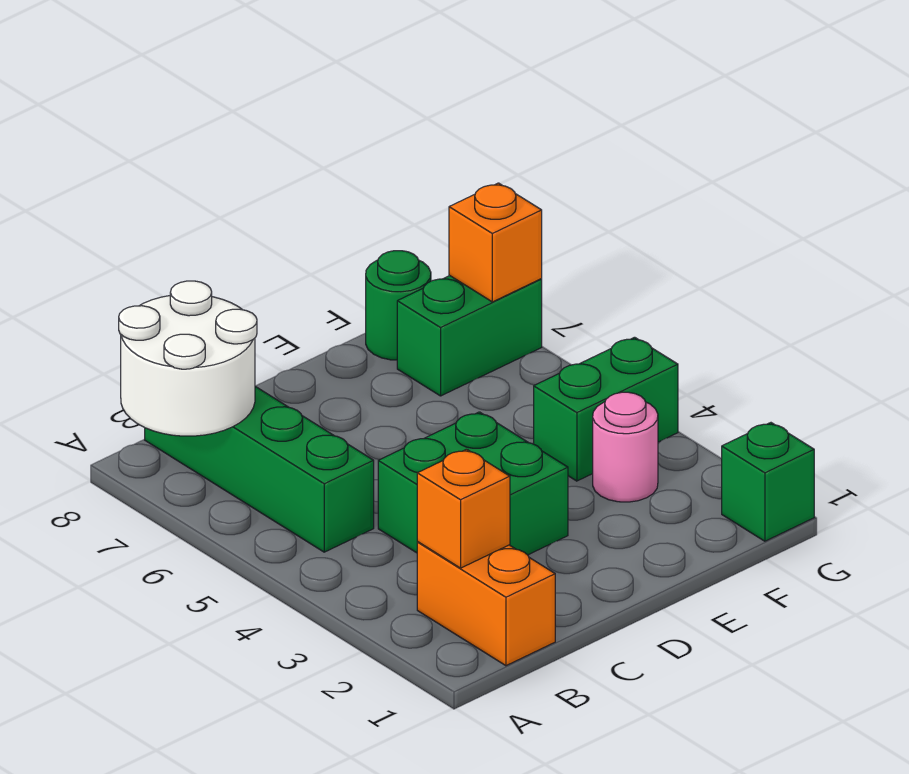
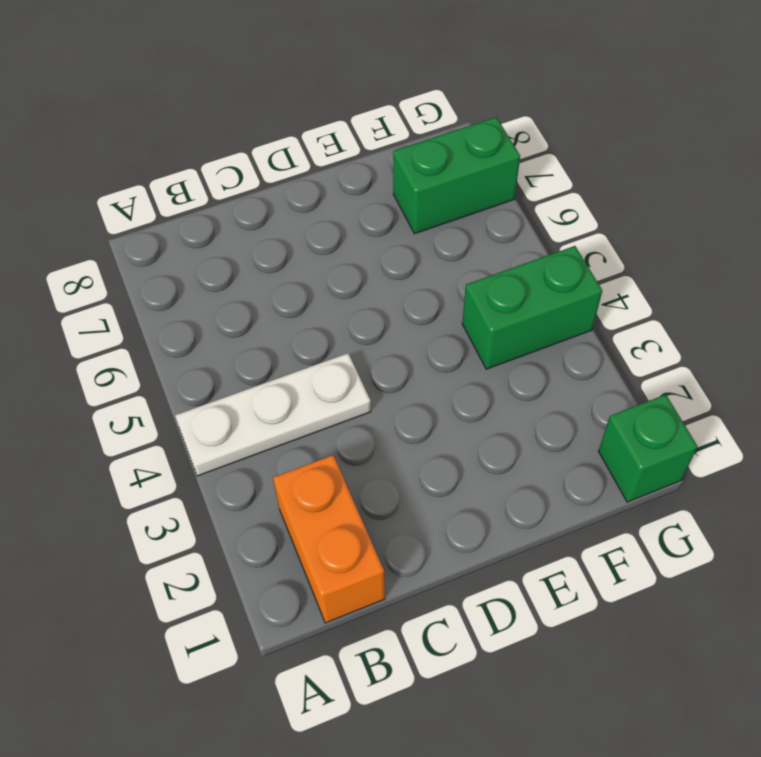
white 1x3 plate [175,353,371,476] -> green 2x2 brick [378,412,568,555]
none -> green 1x4 brick [145,386,374,552]
none -> pink 1x1 round brick [593,392,658,502]

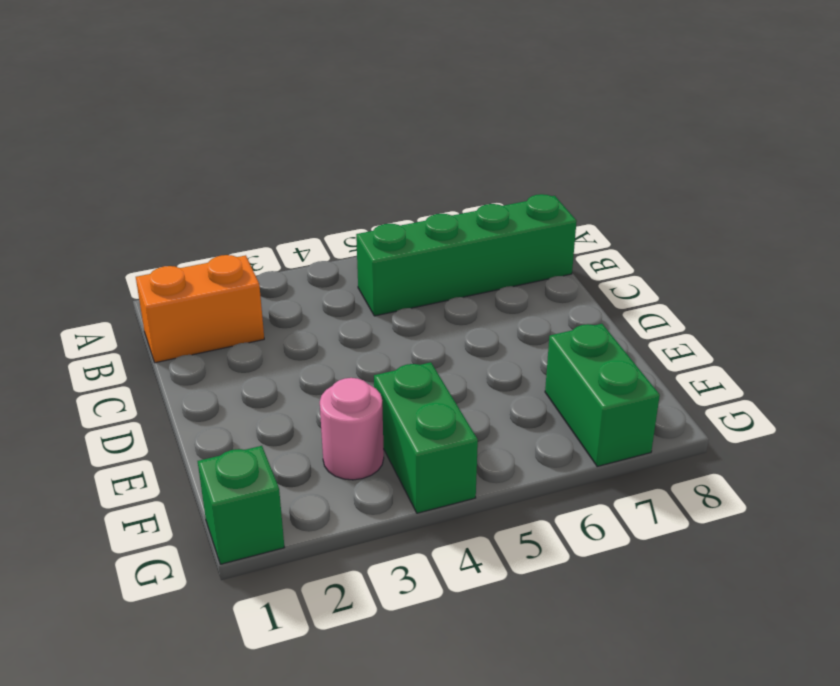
none -> green 2x2 brick [378,412,568,555]
none -> green 1x1 round brick [366,251,431,360]

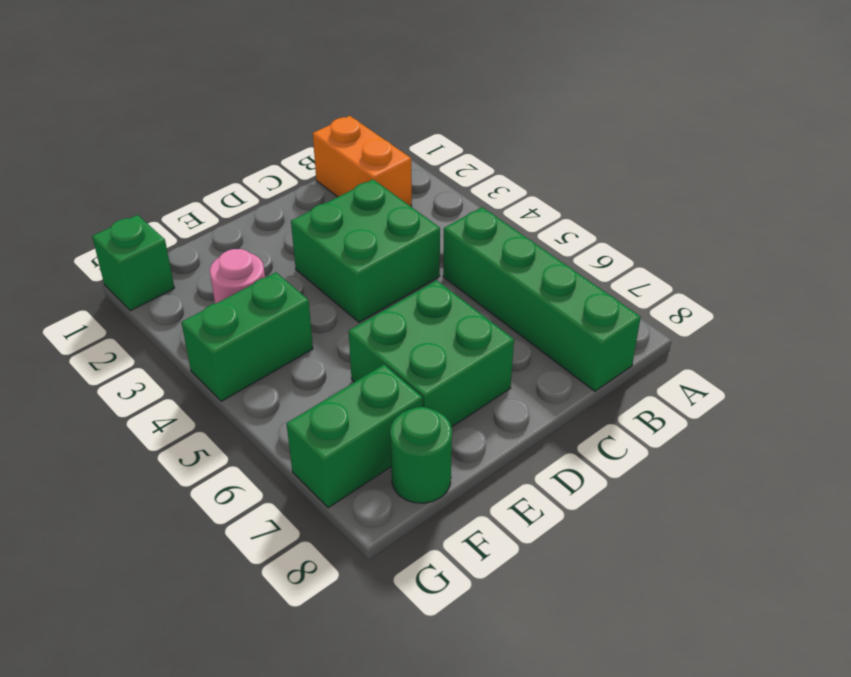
green 2x2 brick [349,280,514,427] -> none
none -> white 2x2 round brick [119,281,257,436]
none -> orange 1x1 brick [417,449,510,568]

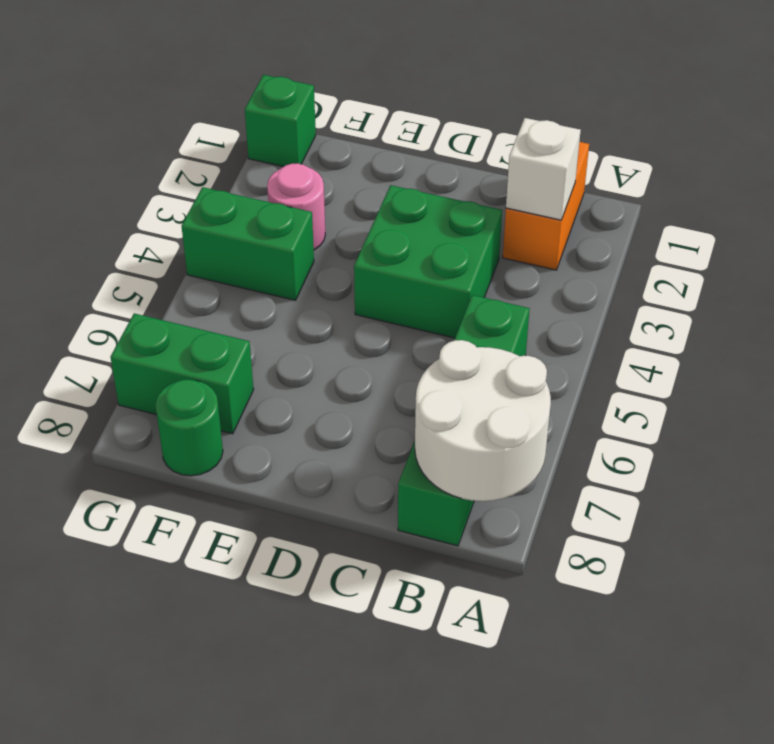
white 1x1 brick [506,118,581,220] -> orange 1x1 brick [417,449,510,568]
none -> orange 1x1 brick [449,183,542,302]

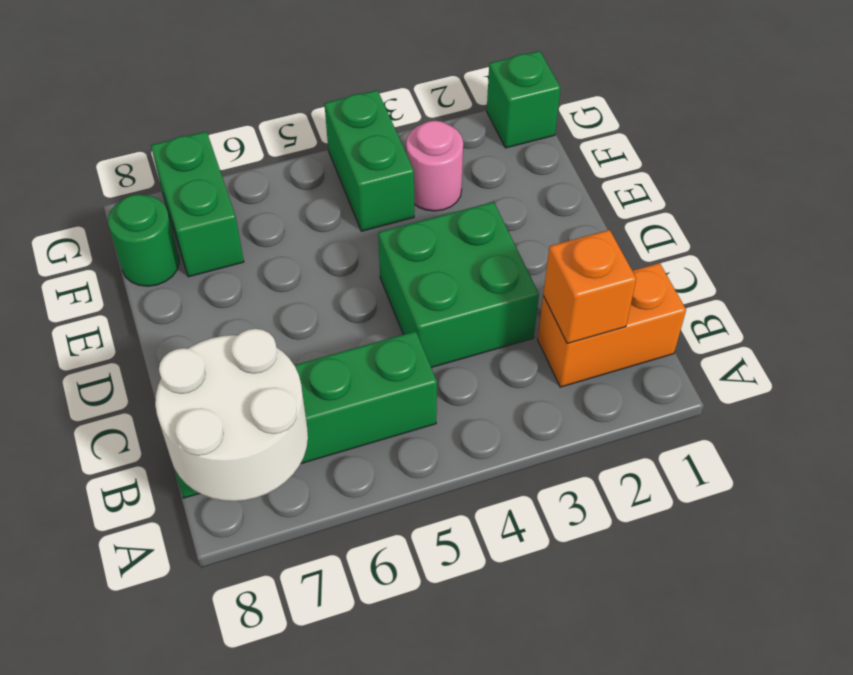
none -> orange 1x1 brick [449,183,542,302]

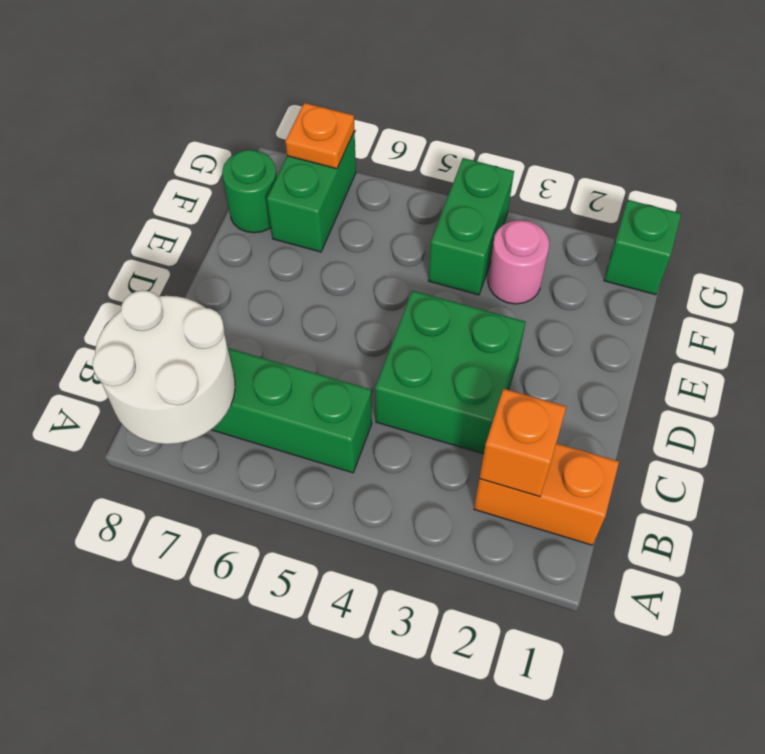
orange 1x1 plate [285,103,355,169] -> orange 1x1 brick [449,183,542,302]

